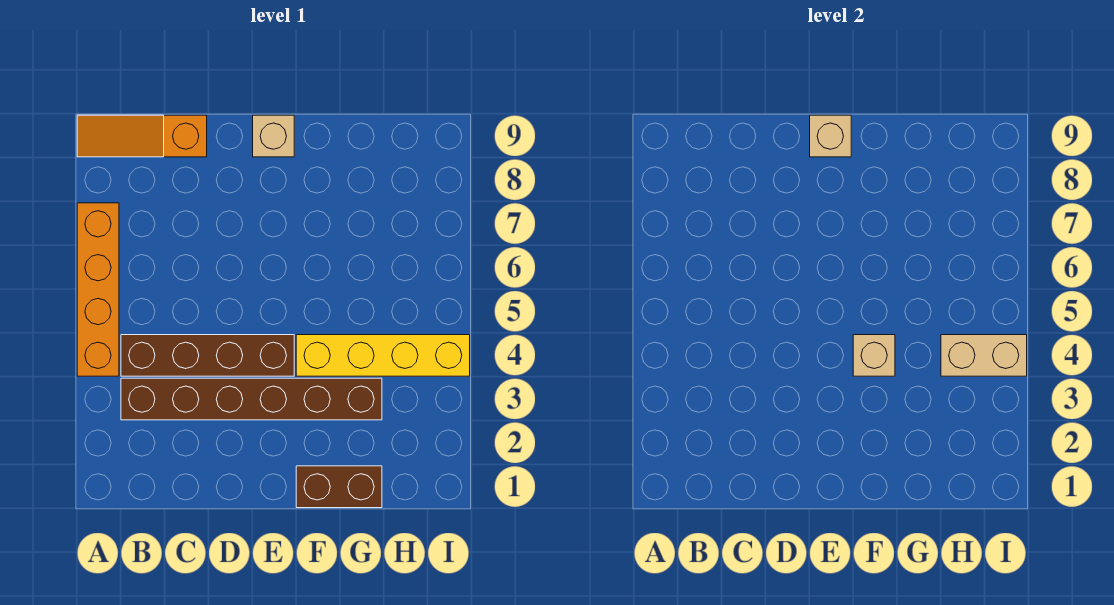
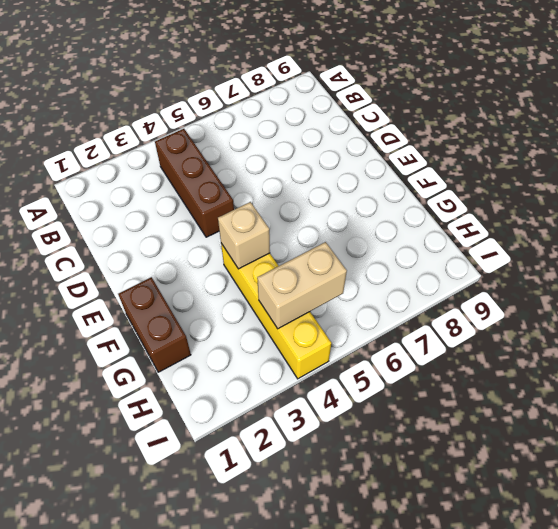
brown 1x3 brick [155,129,234,237] -> brown 1x4 brick [121,335,294,376]
tan 1x2 brick [257,242,347,329] -> tan 1x2 brick turned to [941,335,1027,376]
none -> orange 1x4 brick [77,203,119,376]
none -> orange 1x3 slope [77,115,207,157]

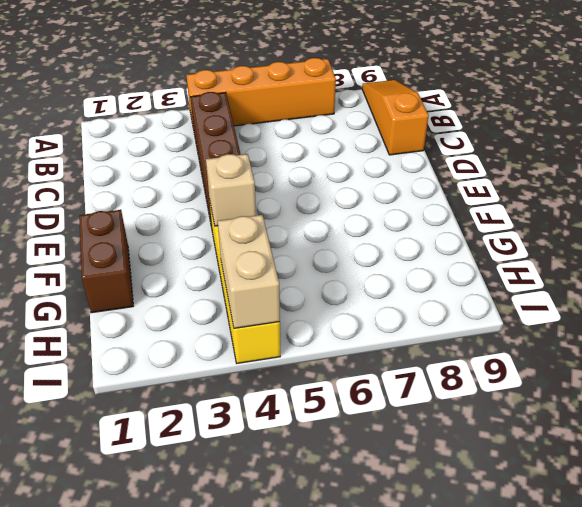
none -> brown 1x6 brick [121,378,382,420]
none -> tan 1x1 brick [253,115,294,157]

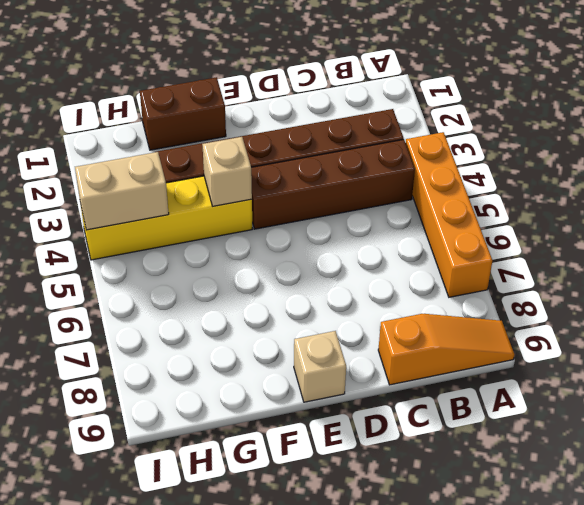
none -> tan 1x1 brick [810,115,851,157]

